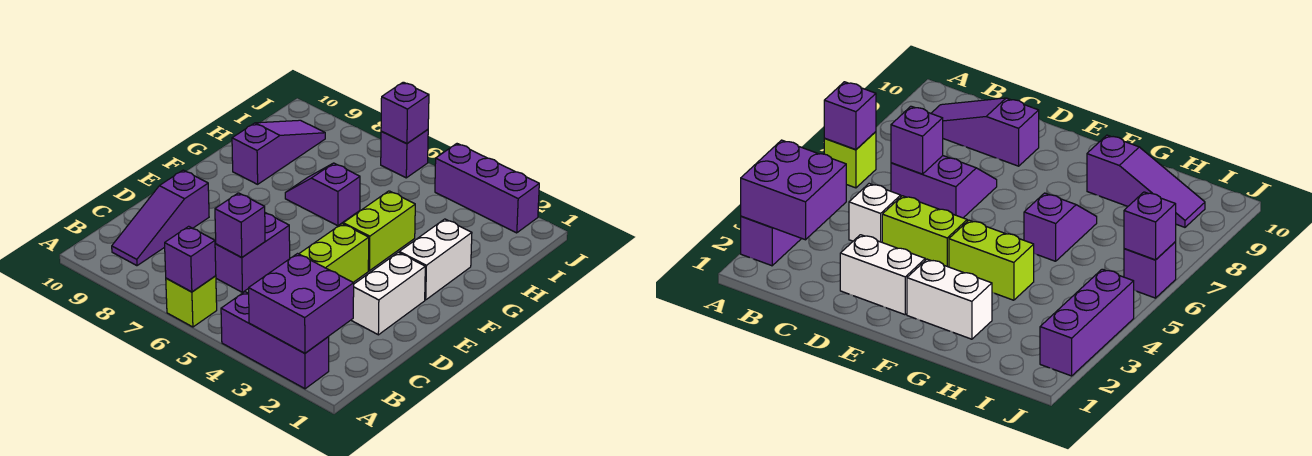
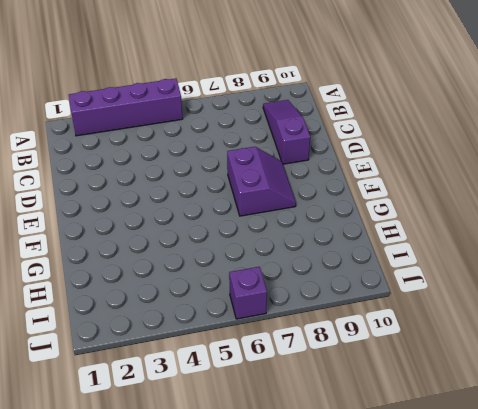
purple 1x4 brick [69,79,183,136] -> purple 1x3 brick [221,292,329,389]
purple 2x2 slope [227,147,296,216] -> purple 2x2 slope moved to [215,213,290,292]
none -> lime 1x1 brick [166,276,217,327]
none -> white 1x1 brick [849,184,901,242]
none -> white 1x2 brick [352,252,425,335]

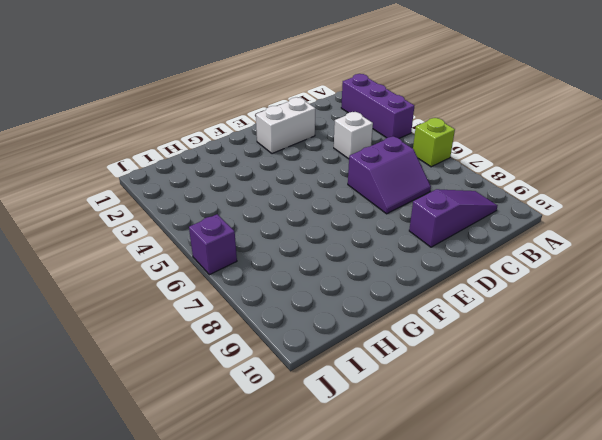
none -> lime 1x2 brick [299,224,369,282]
none -> white 1x2 brick [399,219,472,300]
none -> lime 1x2 brick [343,191,415,271]

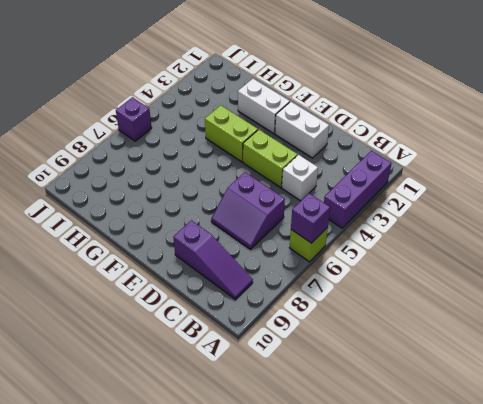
none -> purple 1x2 slope [285,163,360,226]
none -> purple 1x3 slope [232,120,325,184]
none -> purple 1x3 brick [435,144,539,233]

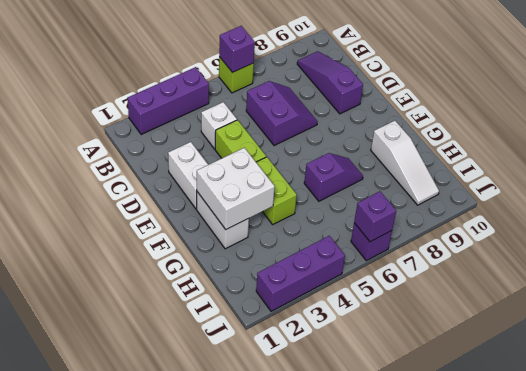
white 2x2 brick [197,148,275,229] -> none
white 1x3 slope [371,121,439,205] -> purple 1x3 slope [232,120,325,184]
none -> purple 2x2 brick [249,254,354,353]
none -> purple 1x1 brick [215,193,265,258]

